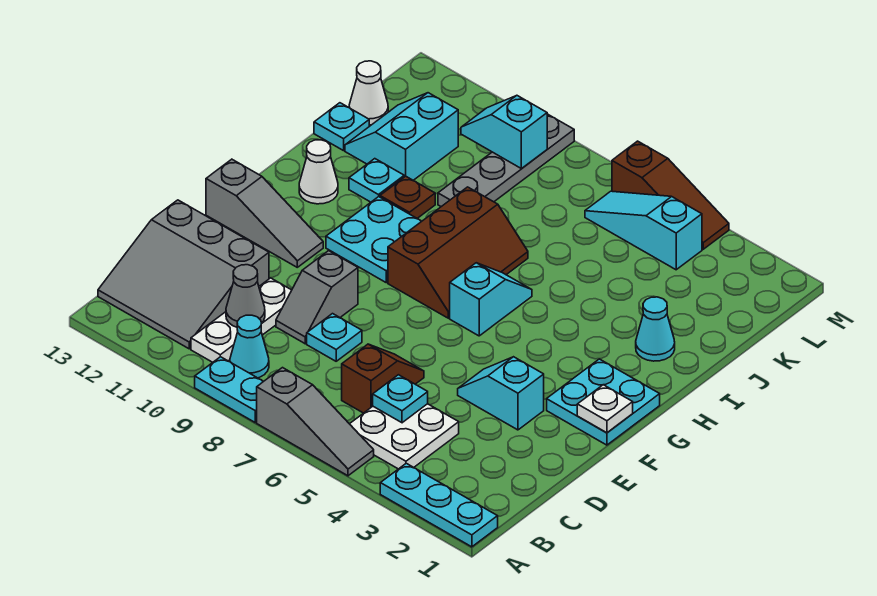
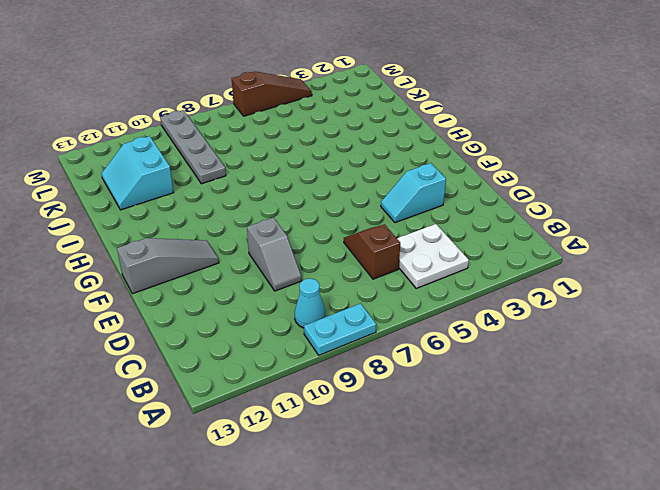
none -> cyan 1x3 plate [380,463,498,547]
none -> grey 1x3 slope [257,368,374,476]
none -> white 1x3 plate [191,278,292,362]
none -> grey 3x3 slope [98,200,269,349]

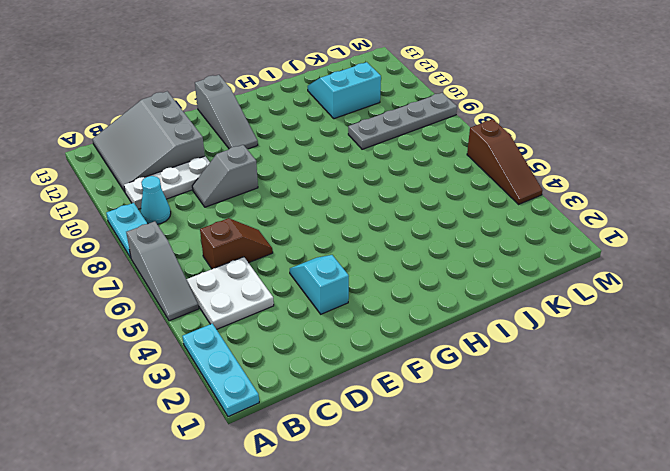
none -> cyan 1x1 plate [307,314,362,361]
none -> cyan 2x2 plate [547,359,660,445]
none -> cyan 1x2 slope [450,263,532,336]
none -> brown 2x3 slope [388,187,528,318]

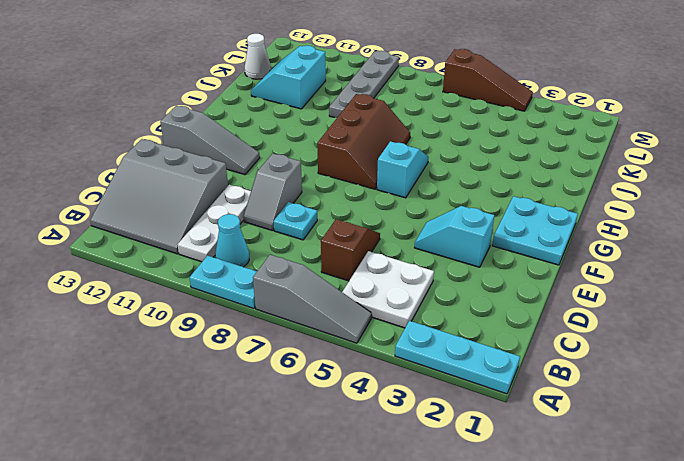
none -> cyan 2x2 plate [326,197,422,283]
none -> white 1x1 cone [299,140,338,204]
none -> cyan 1x1 cone [636,297,675,361]
none -> brown 1x1 plate [380,176,435,218]

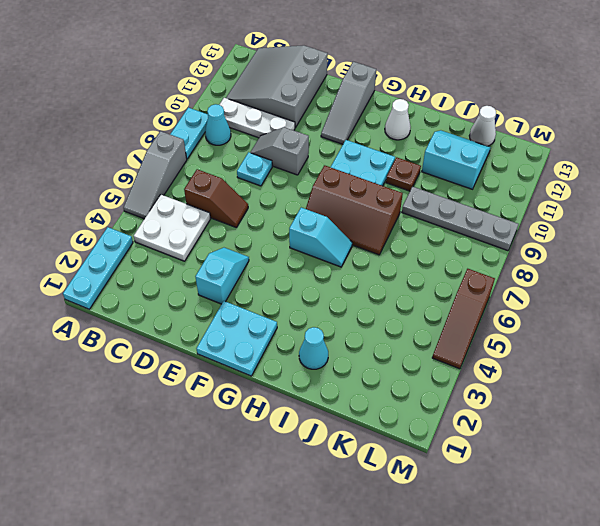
none -> cyan 1x1 plate [349,159,404,202]
none -> cyan 1x1 plate [314,103,369,151]
none -> cyan 1x3 slope [585,191,702,270]
none -> cyan 1x1 plate [373,375,428,423]

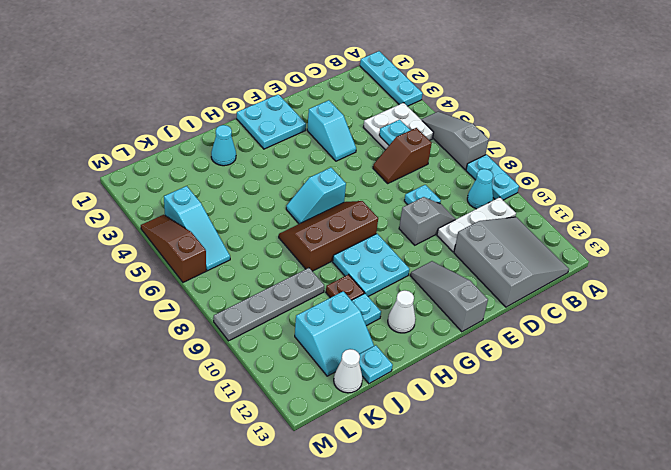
none -> grey 1x1 cone [226,265,265,327]
none -> white 1x1 plate [577,385,633,433]
none -> cyan 1x2 slope [461,96,547,168]

